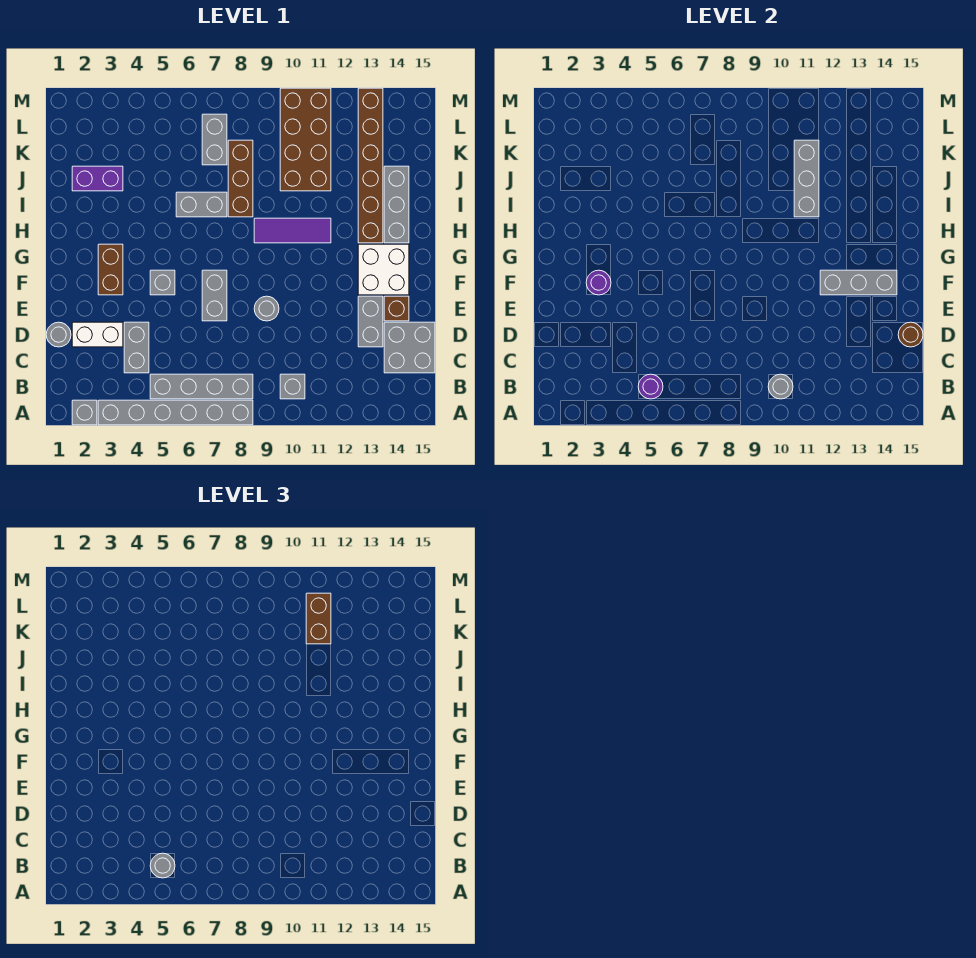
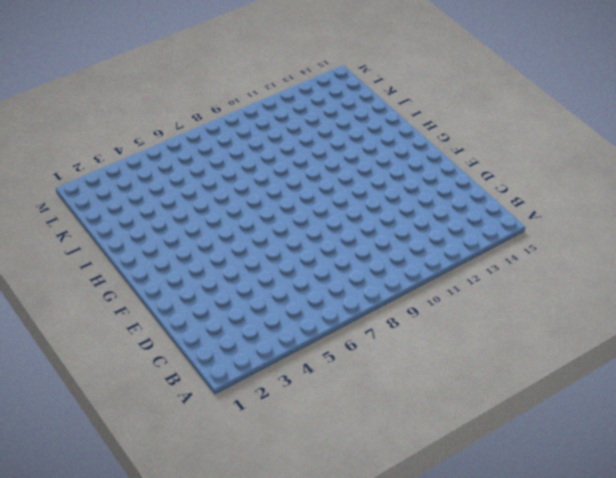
none -> grey 1x1 brick [72,400,97,425]
none -> grey 1x6 brick [98,400,253,425]
none -> grey 1x4 brick [150,374,253,399]
none -> grey 1x1 brick [280,374,305,399]

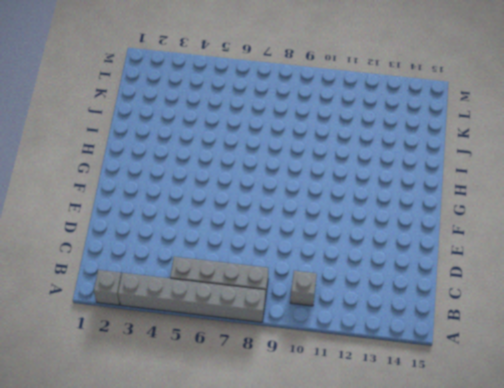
none -> grey 1x2 brick [124,322,149,373]
none -> grey 2x2 brick [384,322,435,373]
none -> grey 1x1 round brick [46,322,71,347]
none -> white 1x2 brick [72,322,123,347]

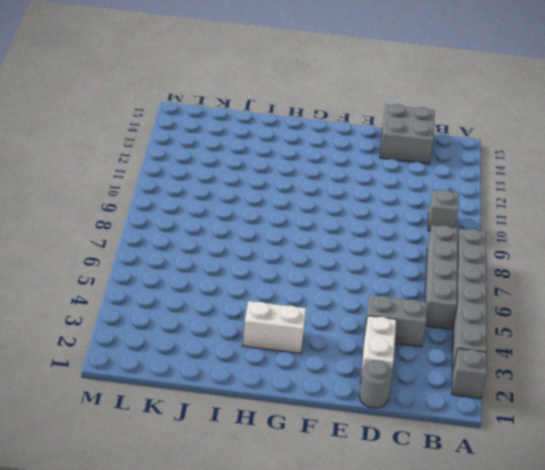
white 1x2 brick [243,301,306,353] -> brown 1x2 brick [98,244,123,295]
none -> grey 1x2 brick [358,296,383,347]
none -> grey 1x2 brick [202,270,227,321]
none -> grey 1x1 round brick [254,296,279,321]
none -> brown 1x1 brick [384,296,409,321]

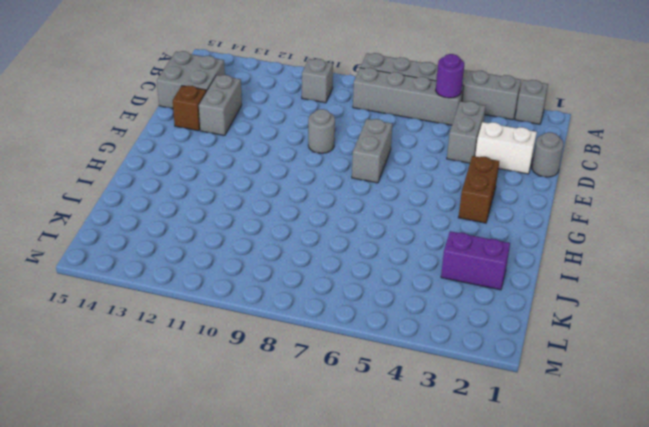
none -> grey 1x1 brick [150,270,175,295]
none -> white 2x2 brick [358,244,409,295]
none -> purple 1x3 tile [254,218,331,243]
none -> brown 1x6 brick [358,88,383,243]

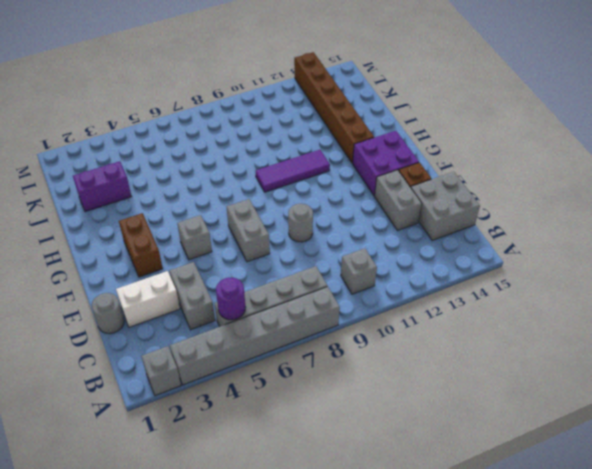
purple 2x2 brick [353,131,419,196] -> white 2x2 brick [358,244,409,295]
none -> grey 1x3 brick [384,166,409,243]
none -> grey 1x2 brick [176,192,227,217]
none -> brown 1x3 brick [228,140,253,217]
none -> brown 2x4 brick [280,88,331,191]

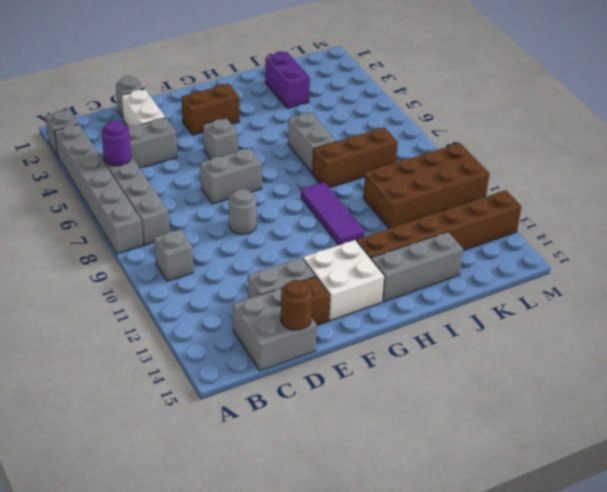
none -> grey 1x2 brick [202,114,227,165]
none -> grey 1x1 round brick [768,374,793,399]
none -> purple 1x1 round brick [586,270,611,295]
none -> grey 1x3 brick [820,270,897,295]

